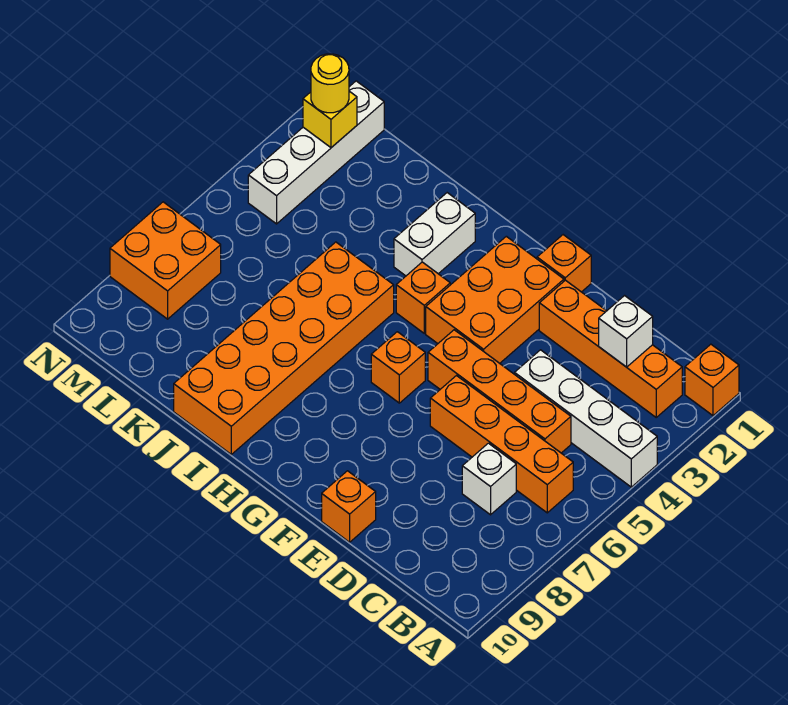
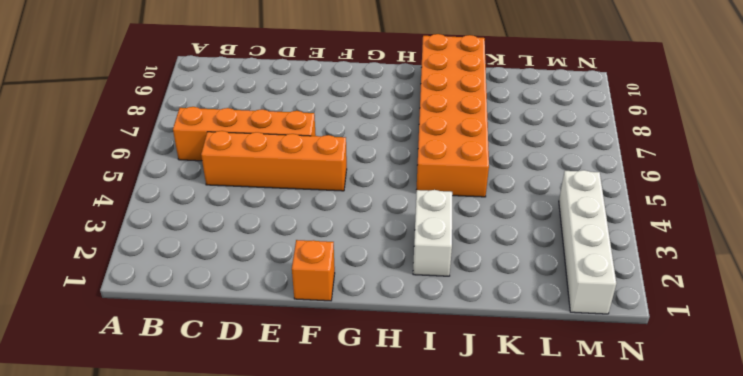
none -> orange 1x1 brick [685,344,739,416]
none -> white 1x4 brick [515,350,657,487]
none -> orange 1x4 brick [539,280,682,417]

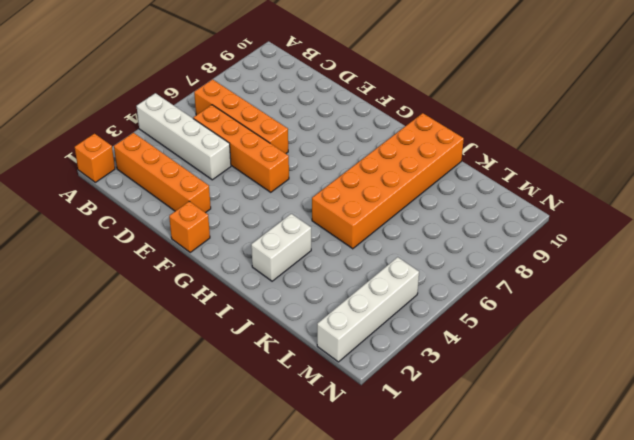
none -> white 1x1 brick [462,443,516,515]
none -> orange 1x1 brick [322,471,376,542]
none -> orange 2x3 brick [426,236,564,363]

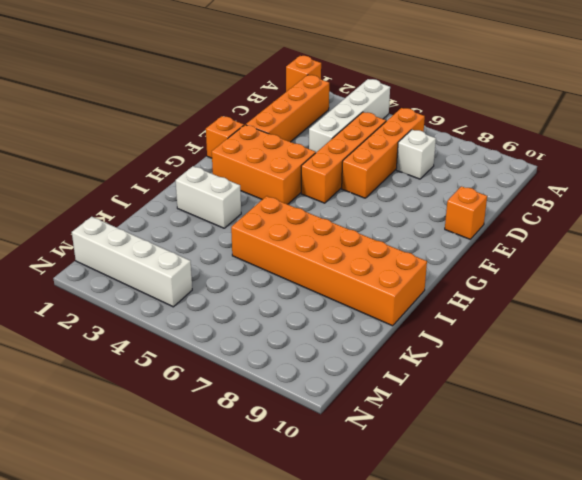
none -> orange 1x1 brick [371,332,425,403]
none -> orange 1x1 brick [396,262,450,333]
none -> orange 2x2 brick [110,202,221,319]

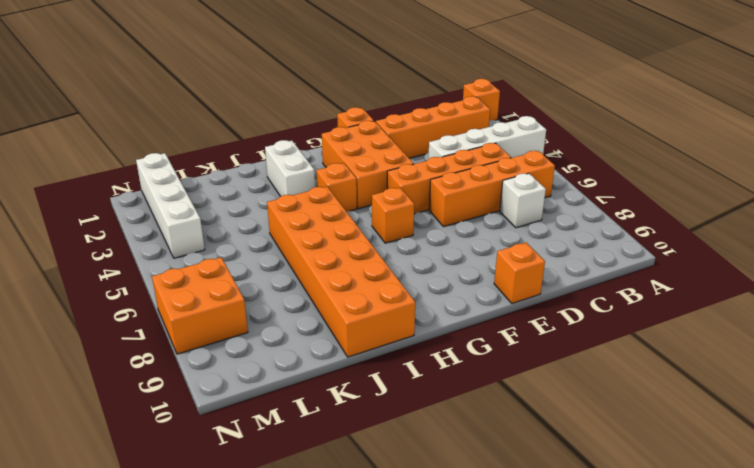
none -> white 1x1 brick [599,296,653,367]
none -> yellow 1x1 brick [303,91,357,148]
none -> yellow 1x1 round brick [311,54,349,113]

